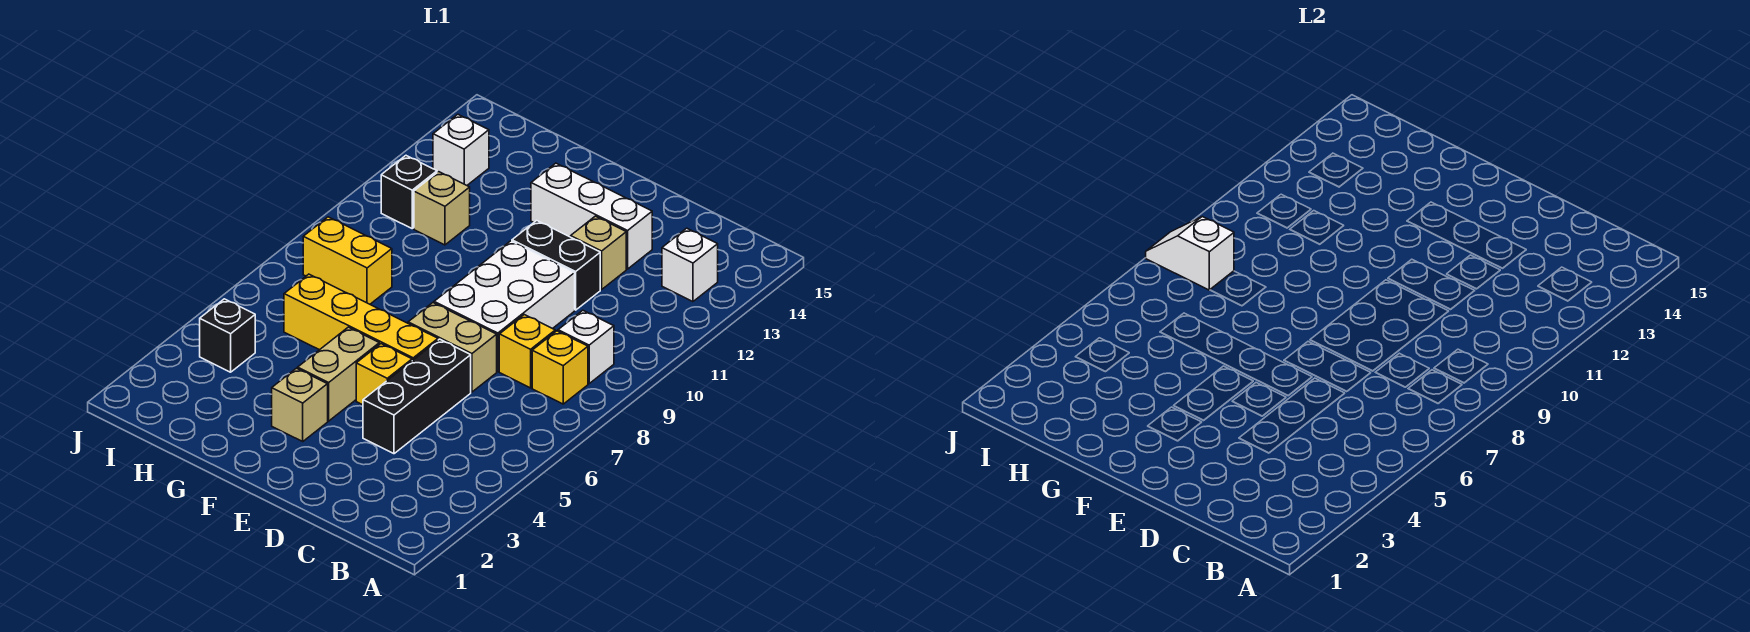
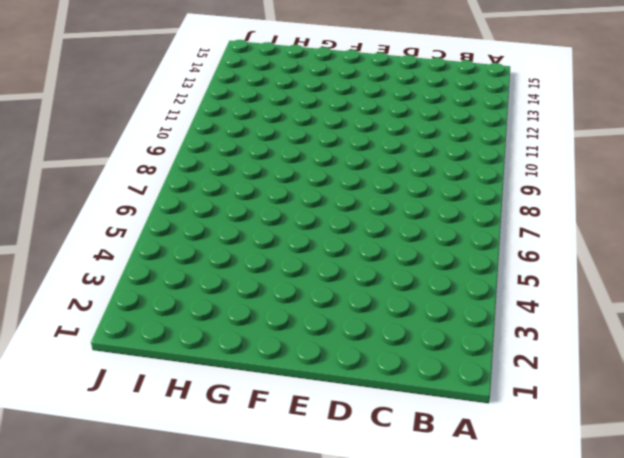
none -> yellow 1x1 brick [532,331,588,404]
none -> white 1x1 brick [558,310,614,383]
none -> white 1x1 brick [662,228,718,302]

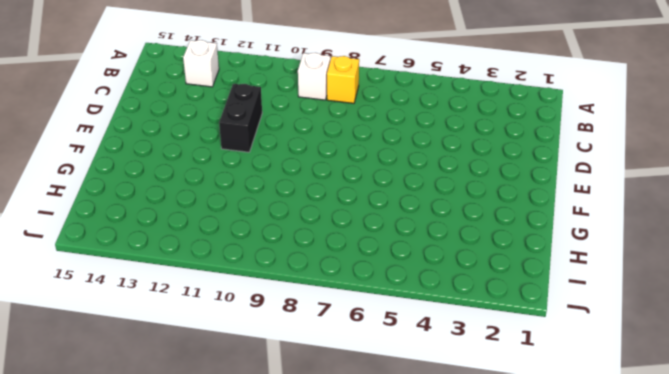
none -> yellow 1x1 brick [499,315,555,388]
none -> black 1x3 brick [363,339,471,454]
none -> tan 1x2 brick [408,303,497,392]

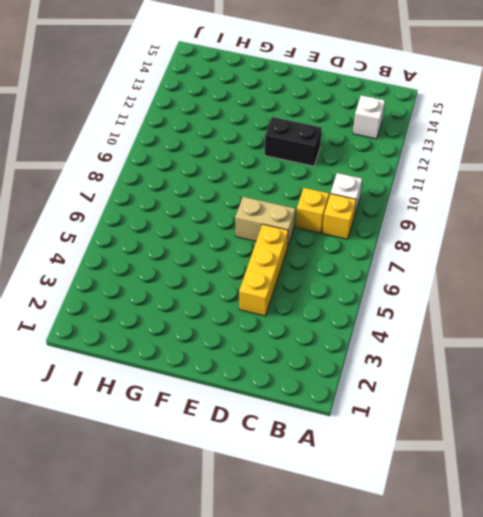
yellow 1x3 brick [239,224,288,316] -> black 1x3 brick [363,339,471,454]
none -> white 2x3 brick [434,241,575,372]
none -> tan 1x1 brick [571,216,626,289]
none -> white 1x3 brick [531,163,652,269]

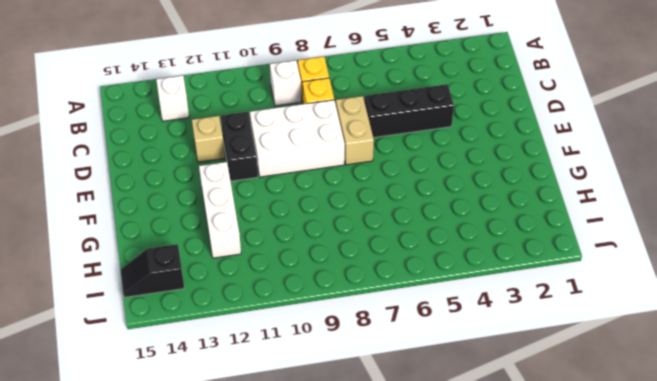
white 1x3 brick [199,162,241,258] -> white 1x3 brick moved to [531,163,652,269]
black 1x2 slope [121,244,184,297] -> none
none -> yellow 1x1 brick [356,344,412,405]
none -> yellow 1x4 brick [284,274,438,361]
none -> tan 1x1 brick [272,368,328,441]

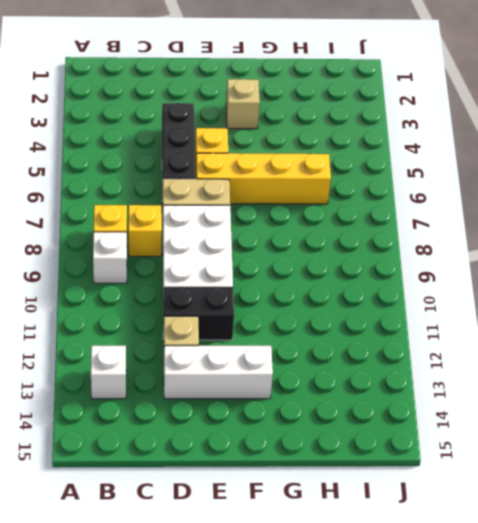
none -> tan 1x2 brick [298,327,379,421]
none -> yellow 1x2 brick [303,217,392,304]
none -> tan 1x1 brick [414,172,470,245]

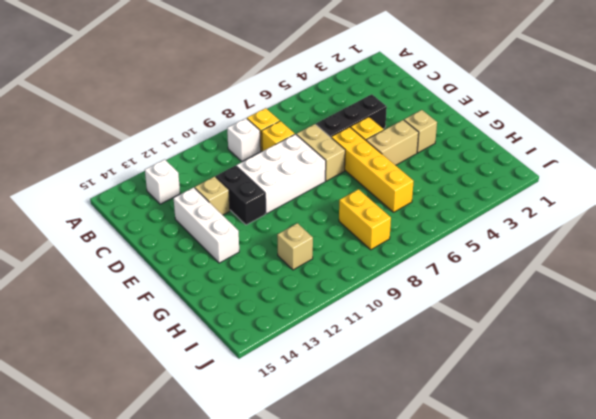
none -> black 1x1 brick [200,299,255,372]
none -> black 1x1 brick [381,156,437,228]
none -> white 1x1 brick [433,114,489,185]

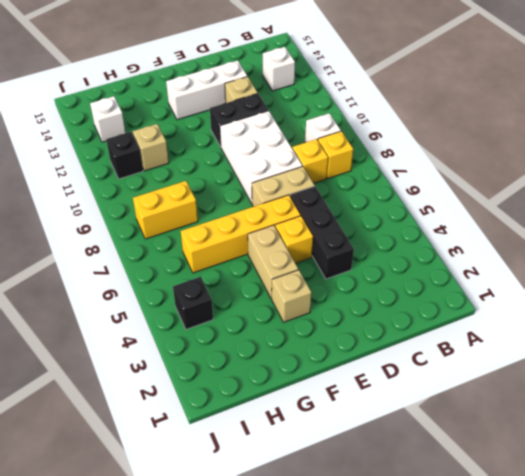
none -> white 1x2 slope [1146,217,1234,290]

